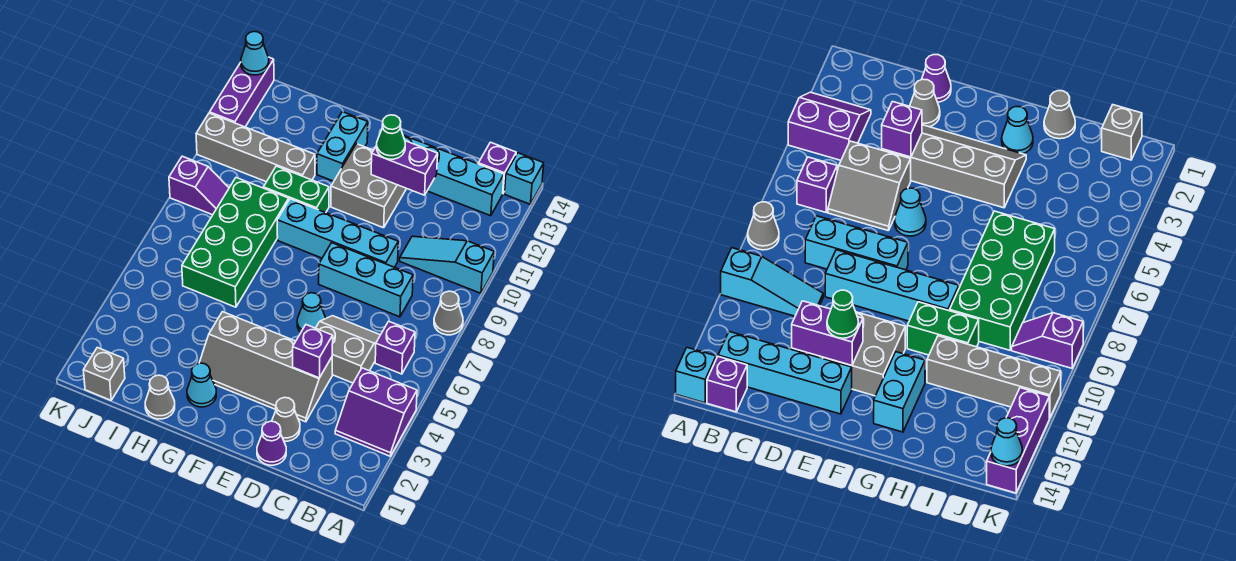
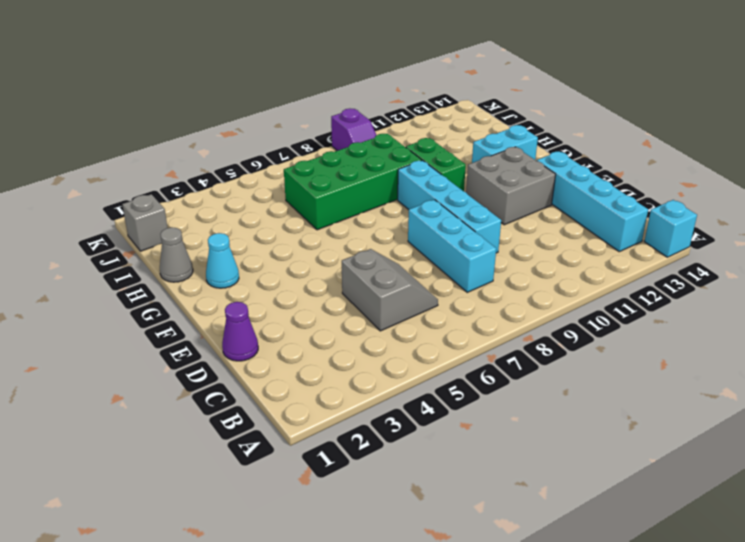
none -> purple 2x2 slope [335,368,417,456]
none -> grey 1x1 cone [434,291,463,335]
none -> cyan 1x3 slope [400,236,494,293]

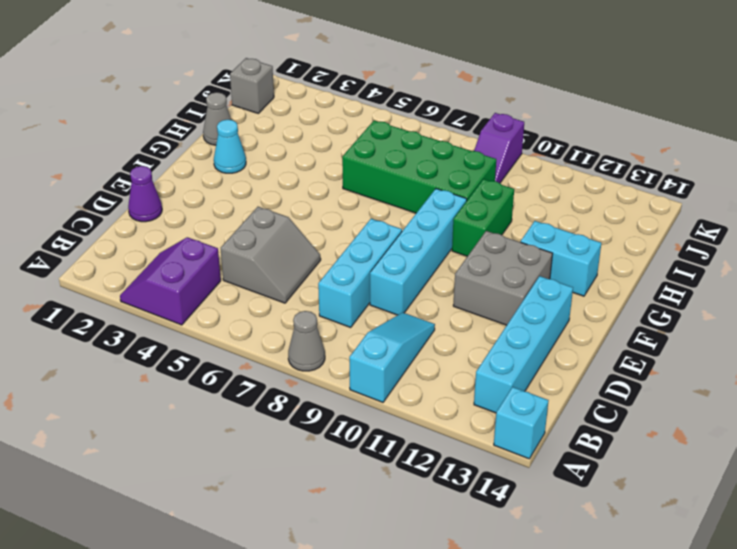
none -> purple 1x1 brick [375,321,415,374]
none -> purple 1x1 brick [478,142,516,193]
none -> grey 1x1 cone [272,397,300,441]

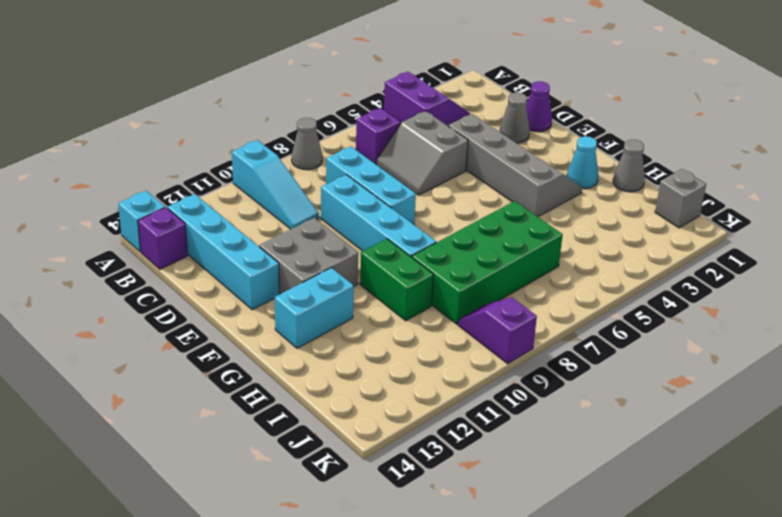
none -> cyan 1x1 cone [297,293,326,332]
none -> grey 1x4 brick [196,113,315,182]
none -> purple 1x3 brick [210,57,274,127]

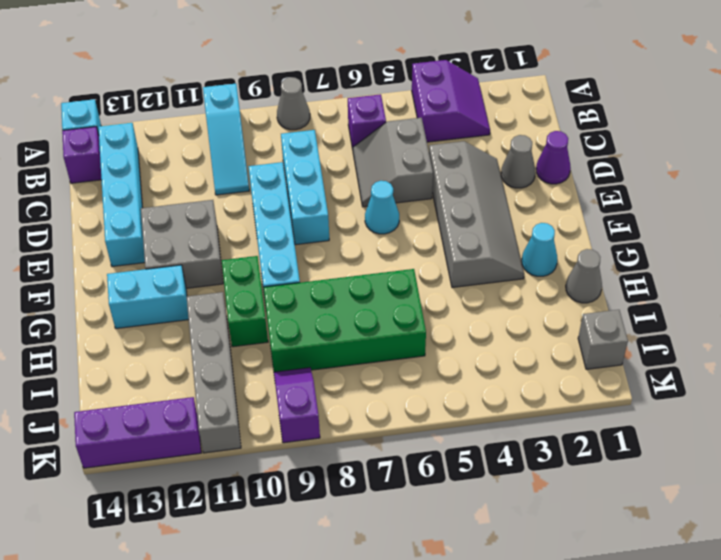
none -> purple 1x1 brick [293,325,333,378]
none -> purple 1x2 brick [371,141,438,195]
none -> cyan 1x1 cone [241,32,269,75]

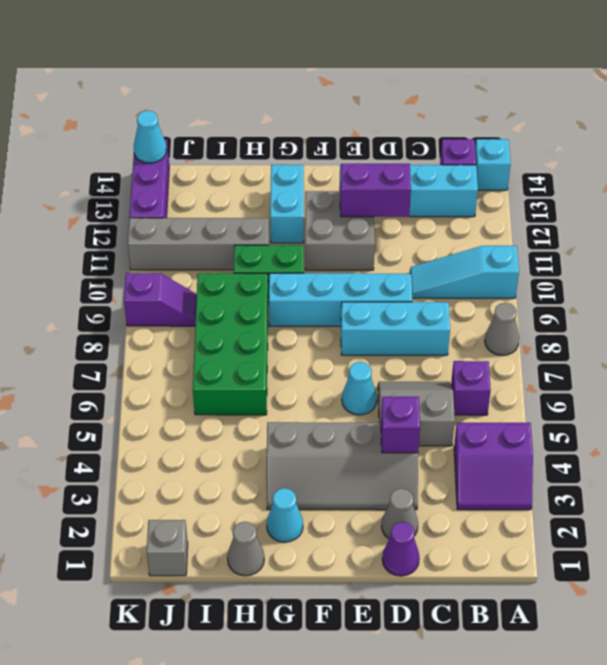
none -> green 1x1 cone [377,115,405,159]

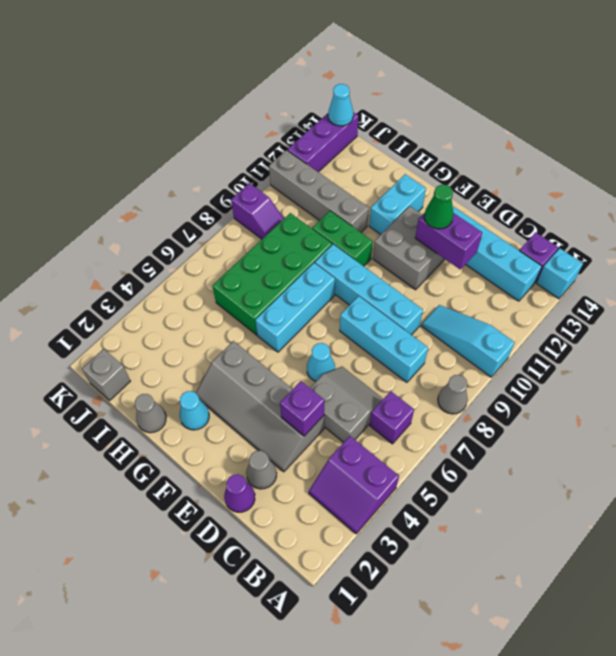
cyan 1x3 brick [255,263,335,352] -> none

